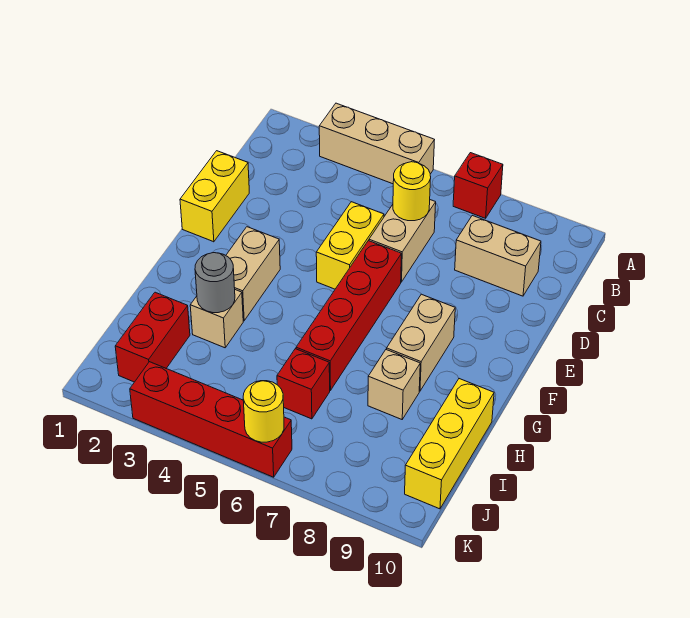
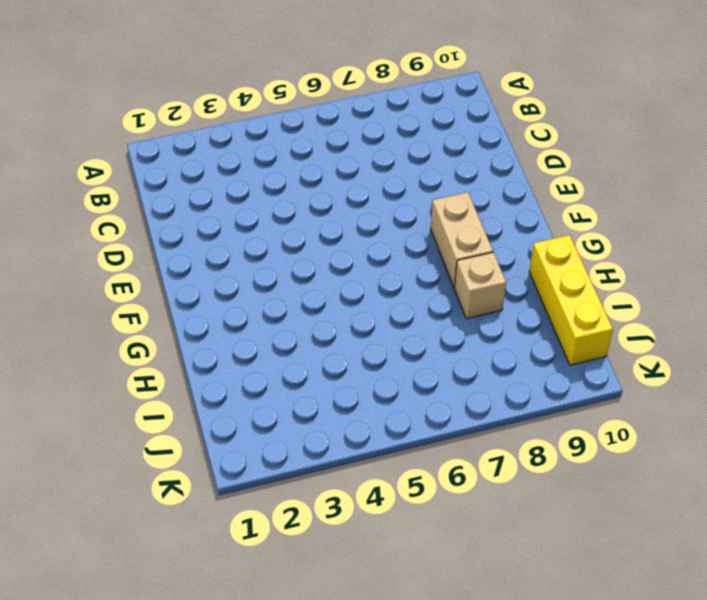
none -> tan 1x3 brick [319,103,434,184]
none -> red 1x1 brick [453,153,503,218]
none -> tan 1x2 brick [369,200,436,282]

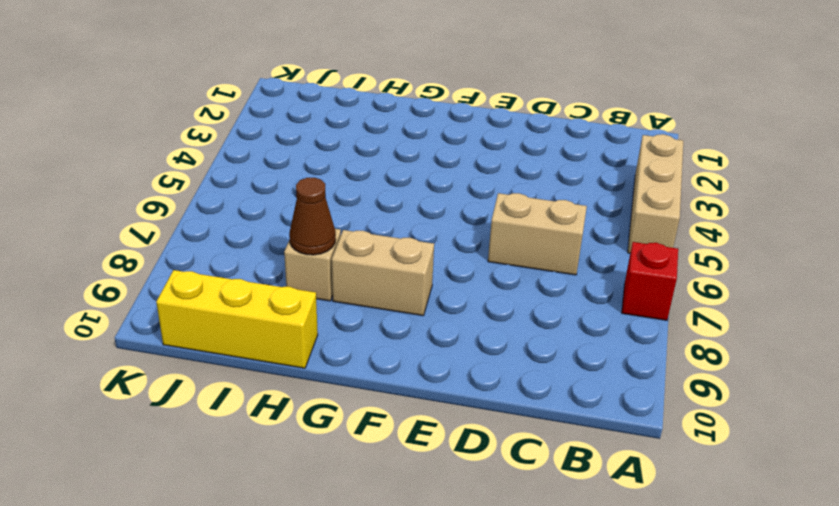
brown 1x1 cone [289,178,336,255] -> none
none -> tan 1x2 brick [455,215,541,296]
none -> yellow 1x2 brick [180,151,249,242]
none -> yellow 1x2 brick [316,202,384,289]

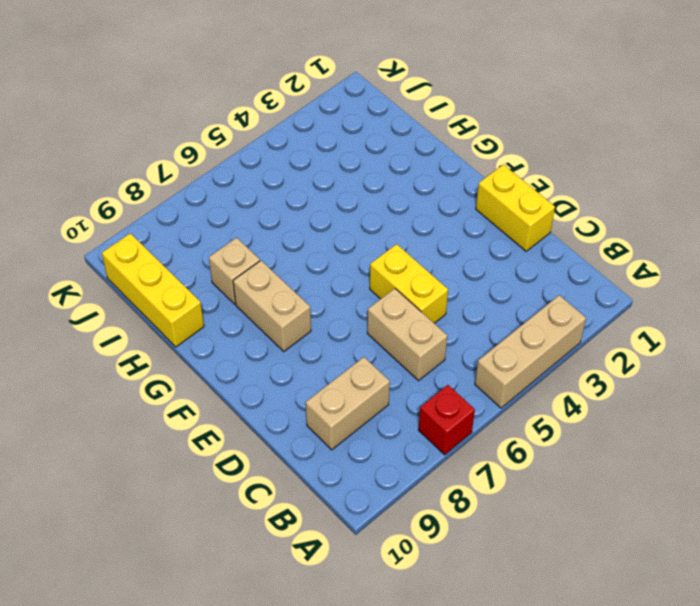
none -> red 1x4 brick [296,241,401,391]
none -> tan 1x2 brick [226,227,280,321]
none -> tan 1x1 brick [190,290,243,348]

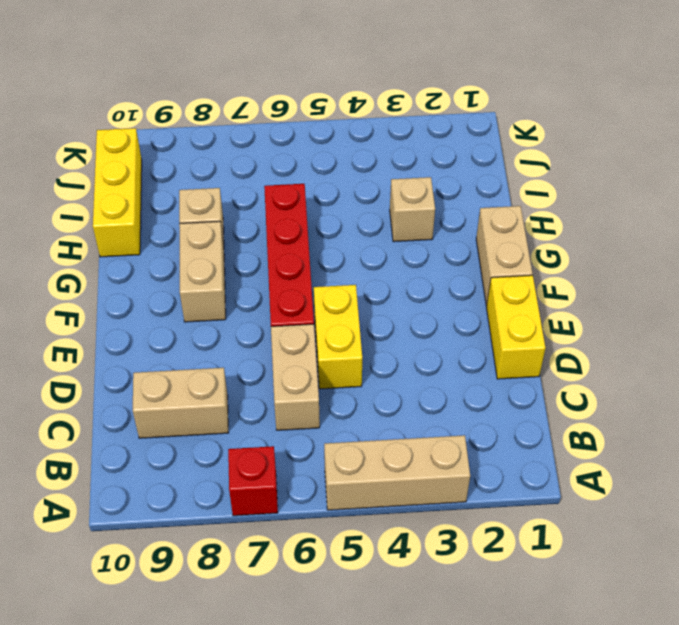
tan 1x2 brick [476,206,533,305] -> tan 1x2 brick moved to [226,227,280,321]
none -> red 1x2 brick [115,292,190,382]
none -> red 1x1 brick [277,349,330,419]
none -> red 1x4 brick [130,362,292,477]

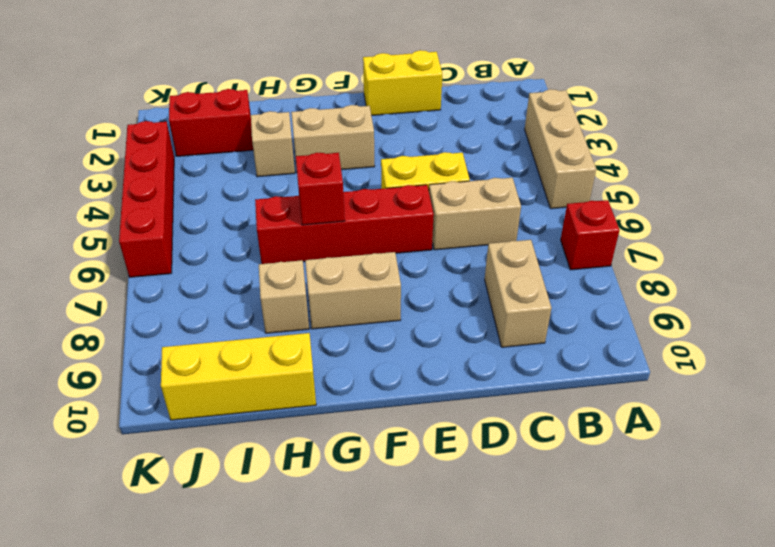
red 1x1 brick [295,153,345,225] -> red 1x1 brick moved to [277,349,330,419]
none -> yellow 1x1 round brick [393,162,431,221]
none -> grey 1x1 round brick [195,253,235,313]
none -> yellow 1x1 round brick [243,381,284,442]

